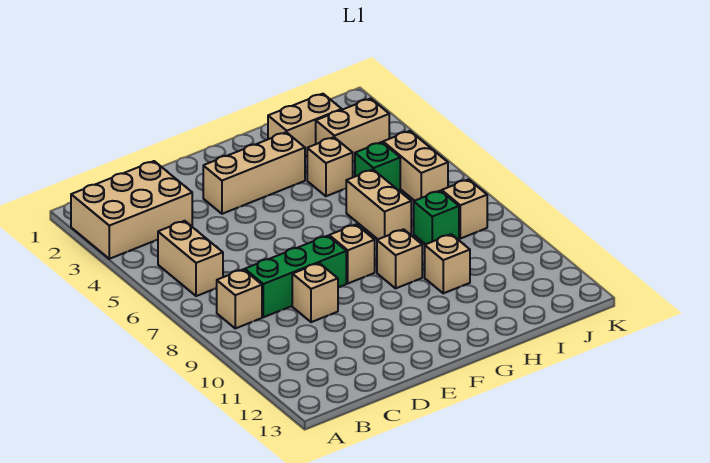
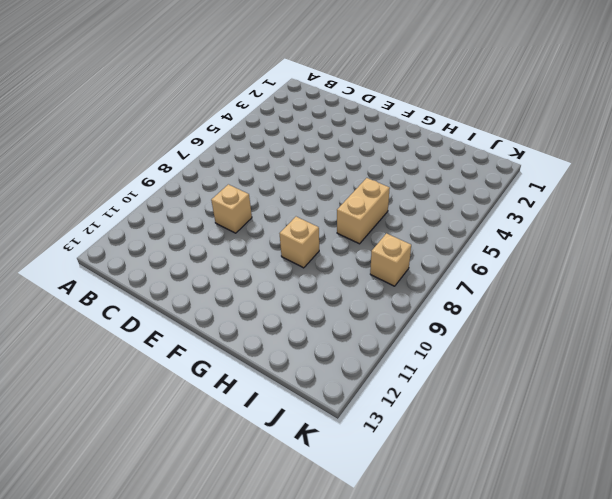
none -> tan 2x3 brick [71,161,192,259]
none -> tan 1x2 brick [158,221,223,296]
none -> tan 1x1 brick [217,269,262,328]

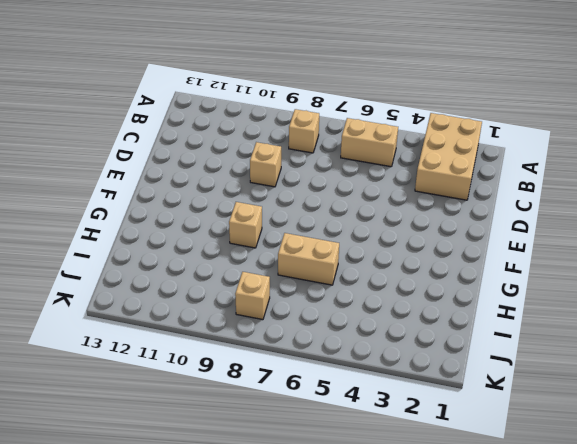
none -> green 1x3 brick [245,236,346,317]
none -> tan 1x3 brick [203,132,305,214]
none -> tan 1x1 brick [329,224,375,283]

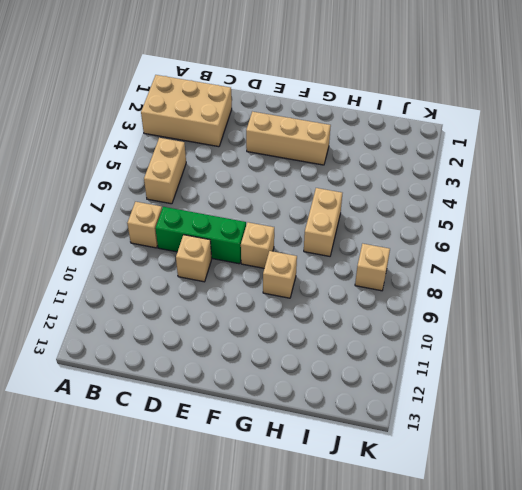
none -> tan 1x2 brick [268,94,342,157]
none -> tan 1x1 brick [307,137,353,196]
none -> tan 1x1 brick [425,234,470,293]

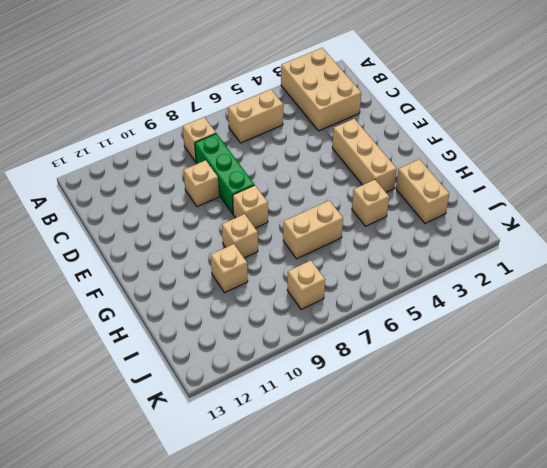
none -> tan 1x2 brick [316,98,389,161]
none -> green 1x1 brick [355,142,400,191]
none -> green 1x1 brick [414,191,459,244]

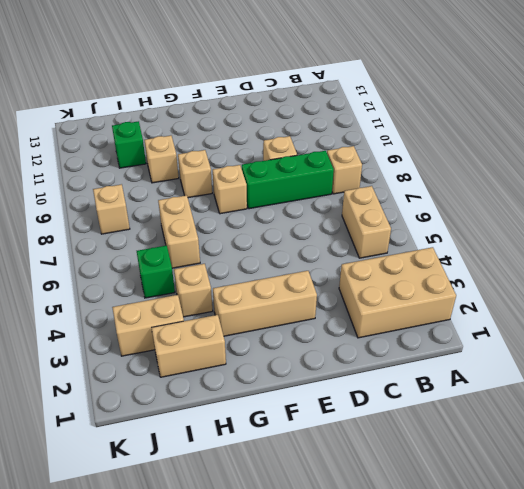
green 1x1 brick [112,121,146,168] -> green 1x1 brick moved to [414,191,459,244]
none -> tan 1x2 brick [383,131,448,201]

